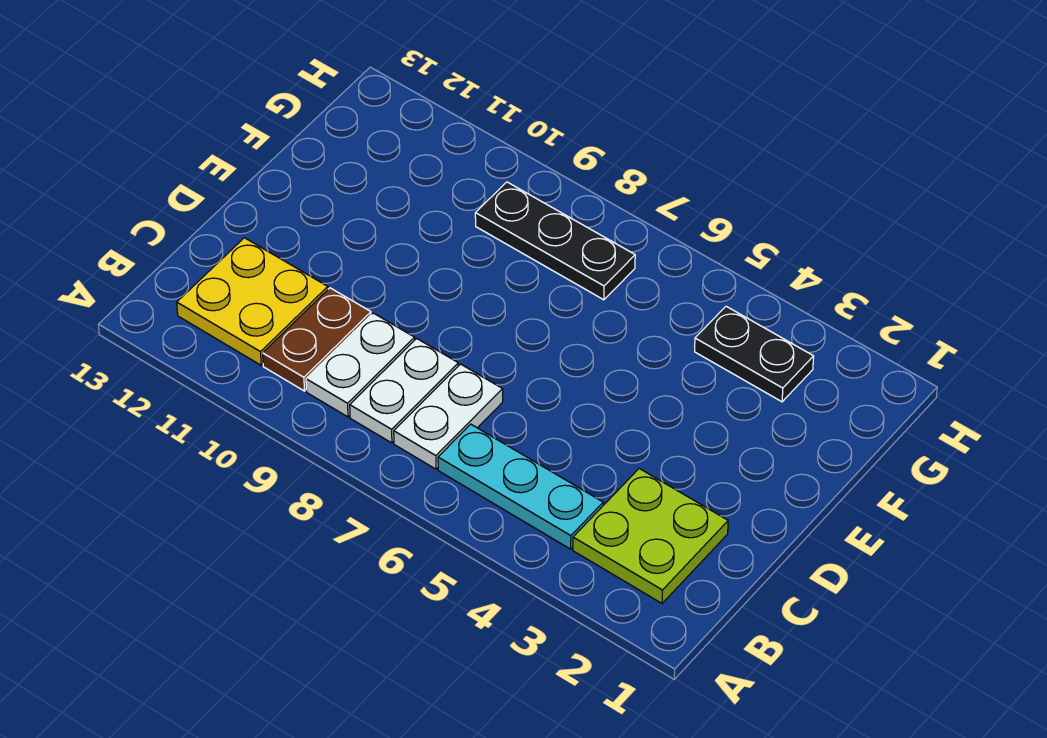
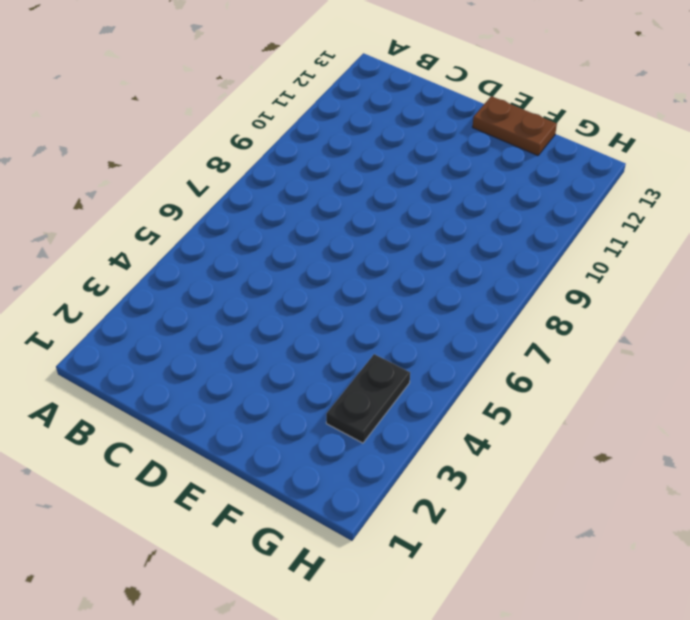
brown 1x2 plate [473,96,557,156] -> brown 1x2 plate moved to [263,288,371,391]
none -> lime 2x2 plate [573,469,728,603]
none -> cyan 1x3 plate [438,424,603,549]

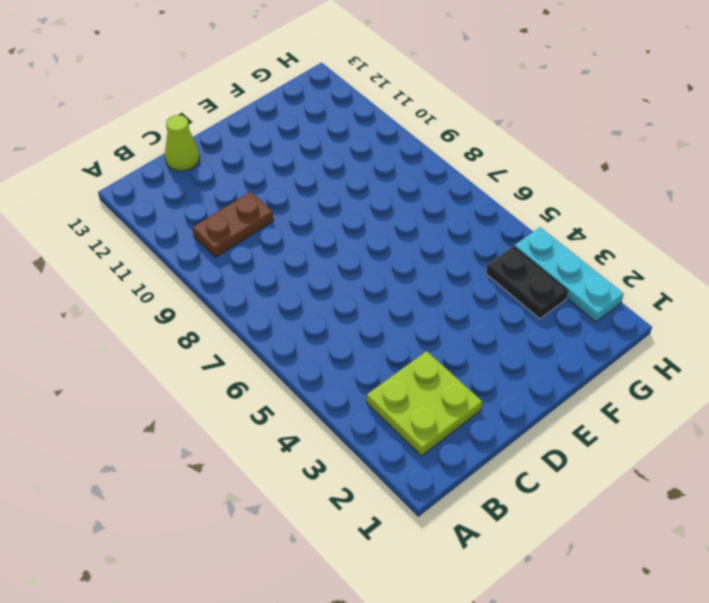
lime 1x1 cone [165,115,199,171] -> none
cyan 1x3 plate [514,227,624,322] -> cyan 1x3 plate moved to [438,424,603,549]
none -> white 1x2 plate [394,364,503,469]
none -> white 1x2 plate [350,339,458,443]

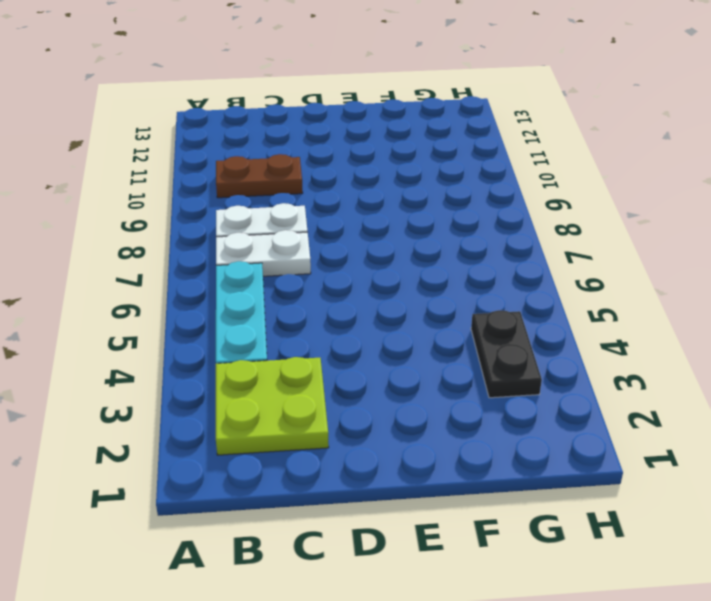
none -> white 1x2 plate [306,313,415,417]
none -> yellow 2x2 plate [177,238,328,365]

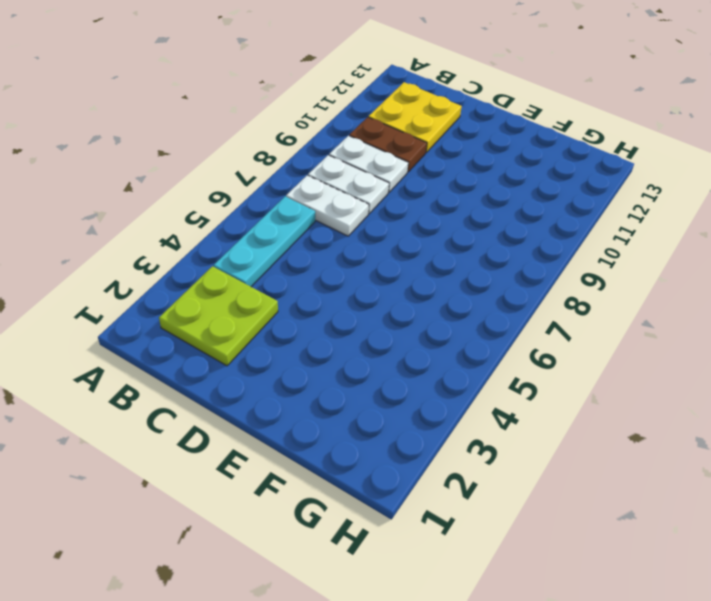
none -> black 1x2 plate [695,306,814,402]
none -> black 1x3 plate [475,182,635,300]

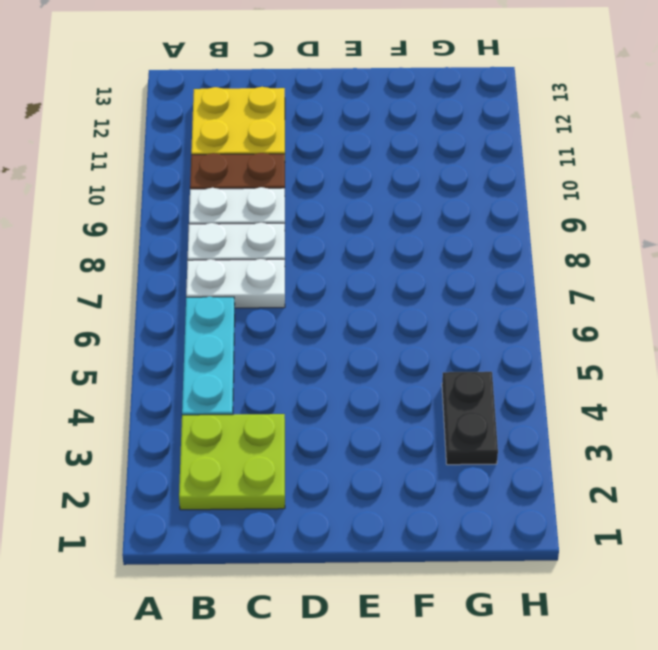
none -> black 1x3 plate [475,182,635,300]

